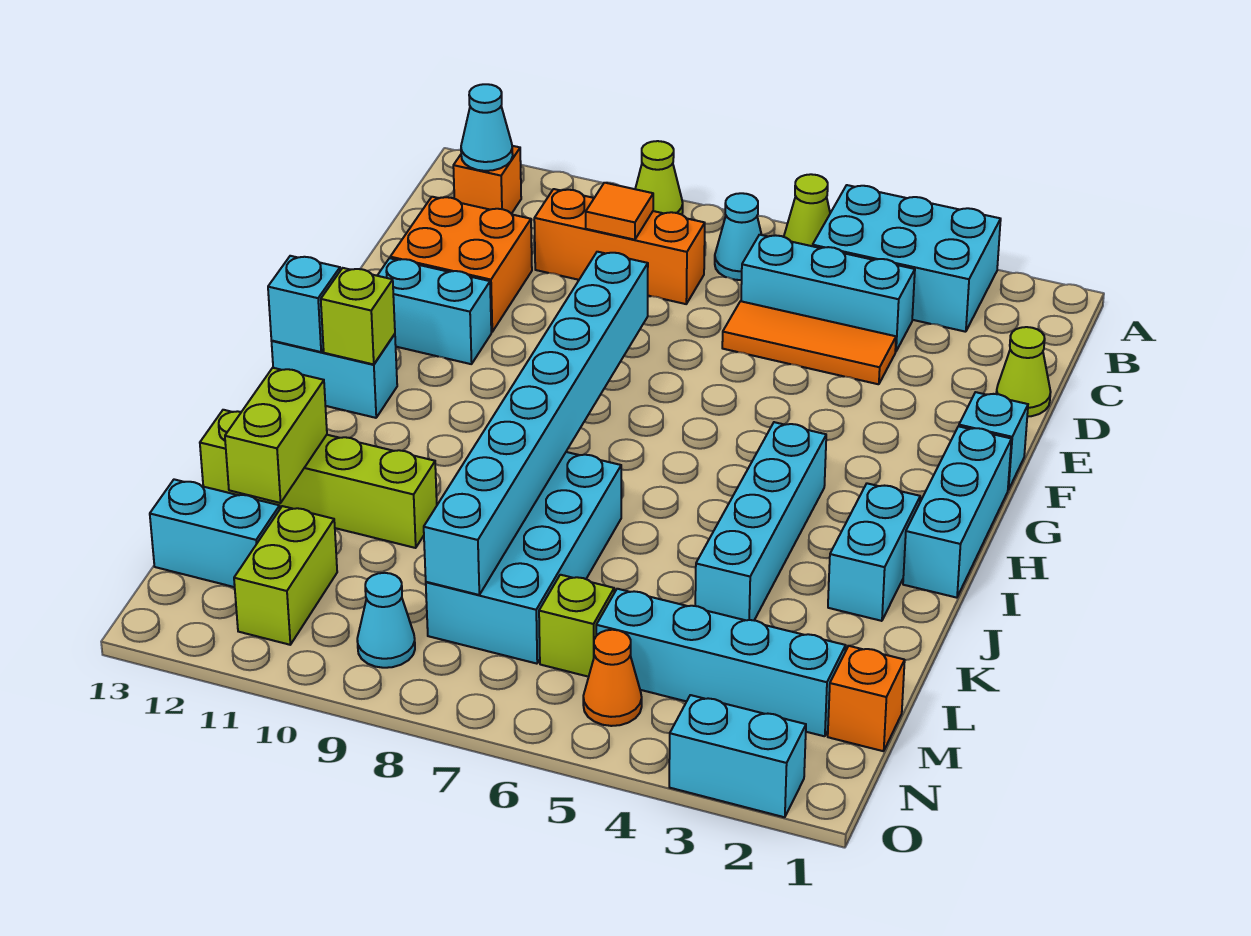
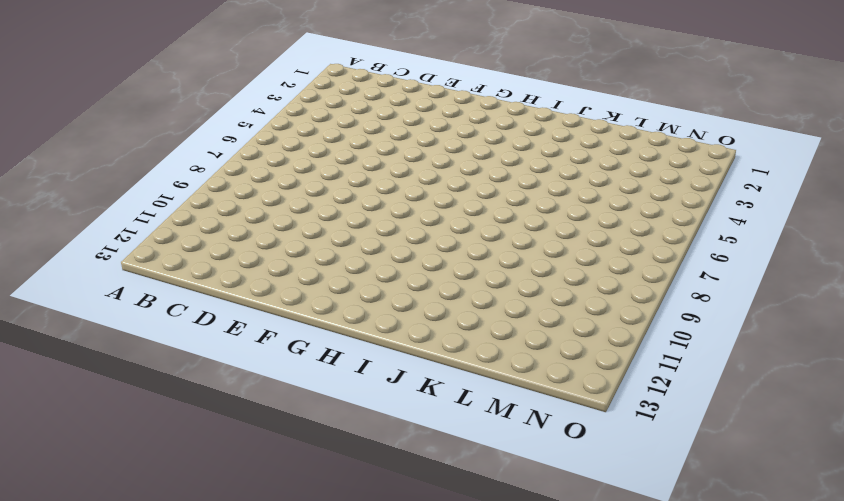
none -> cyan 2x3 brick [813,185,1001,332]
none -> lime 1x1 cone [784,174,830,246]
none -> lime 1x1 cone [635,141,683,215]
none -> cyan 1x1 cone [715,193,761,280]

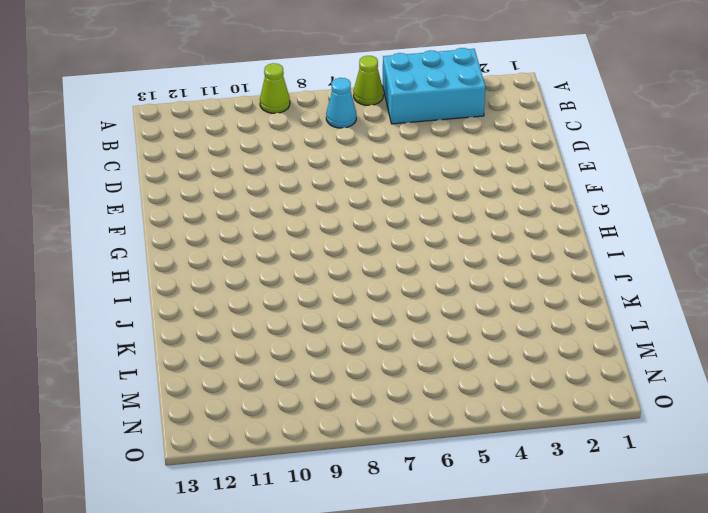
none -> orange 1x1 brick [453,146,521,214]
none -> cyan 1x3 brick [741,235,915,352]
none -> orange 1x3 brick [534,189,705,304]
none -> lime 1x1 cone [996,327,1051,417]

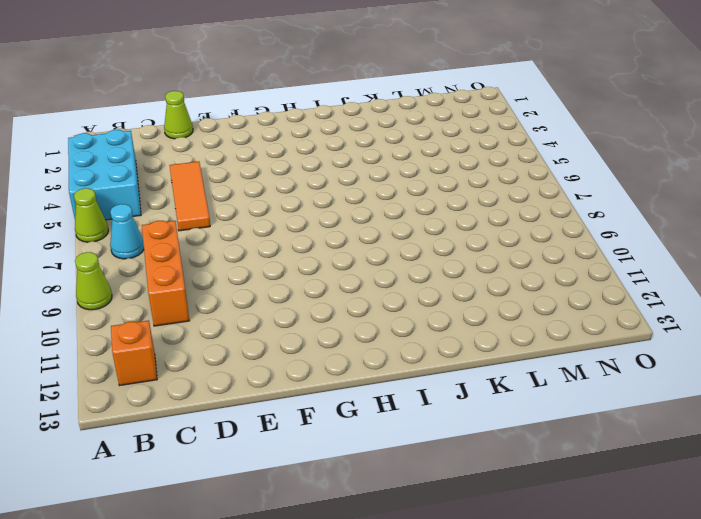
none -> cyan 1x3 brick [741,235,915,352]
none -> orange 2x2 brick [390,197,532,332]
none -> cyan 1x1 brick [959,392,1028,490]
none -> cyan 1x2 brick [377,258,491,364]

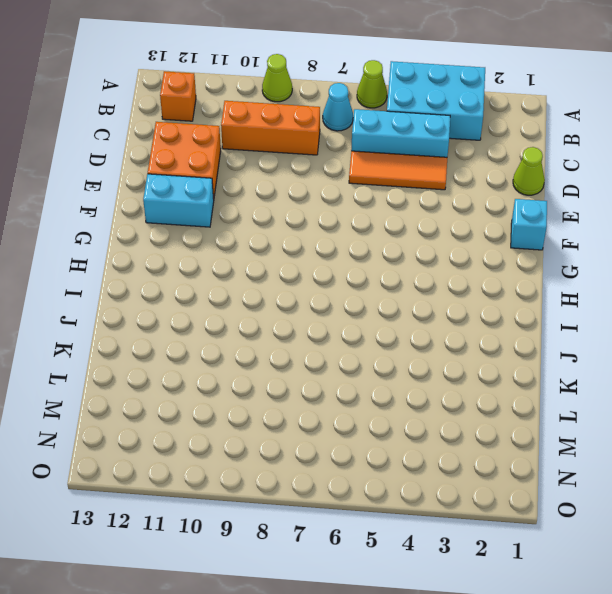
none -> cyan 1x3 brick [903,426,1012,598]
none -> cyan 1x4 brick [695,422,826,620]
none -> cyan 1x2 brick [272,334,397,418]
none -> cyan 1x2 brick [828,483,920,621]

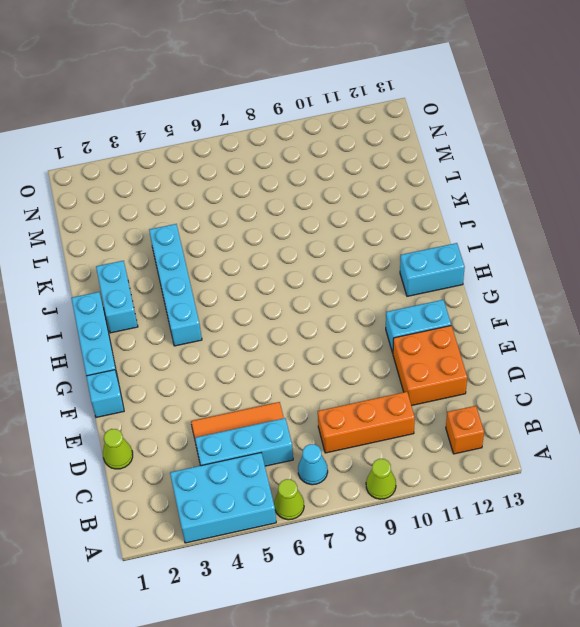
none -> cyan 2x4 brick [426,452,621,664]
none -> lime 1x4 brick [200,410,437,548]
none -> orange 1x1 brick [828,646,905,751]
none -> cyan 1x4 brick [596,589,846,736]

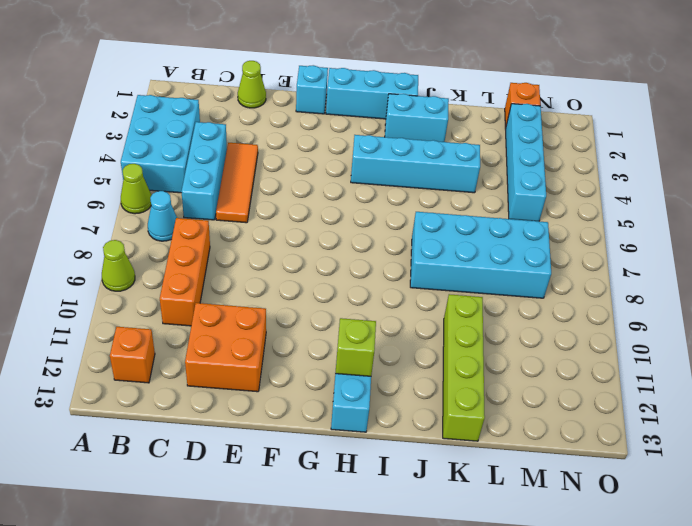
none -> cyan 1x2 brick [377,258,491,364]
none -> lime 1x1 brick [539,575,614,677]
none -> lime 1x2 brick [234,506,337,645]
none -> cyan 1x2 brick [150,479,280,587]

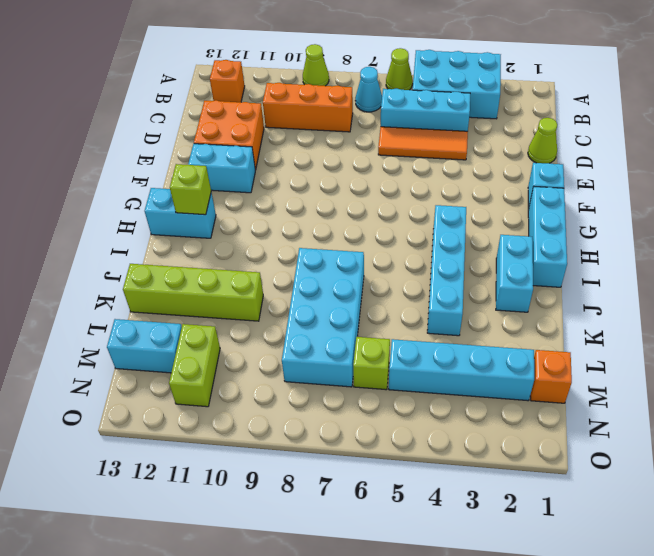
none -> orange 1x1 cone [583,630,642,726]
none -> cyan 1x1 cone [357,573,415,668]
none -> cyan 1x2 brick [669,695,806,817]
none -> cyan 1x1 cone [461,84,513,171]

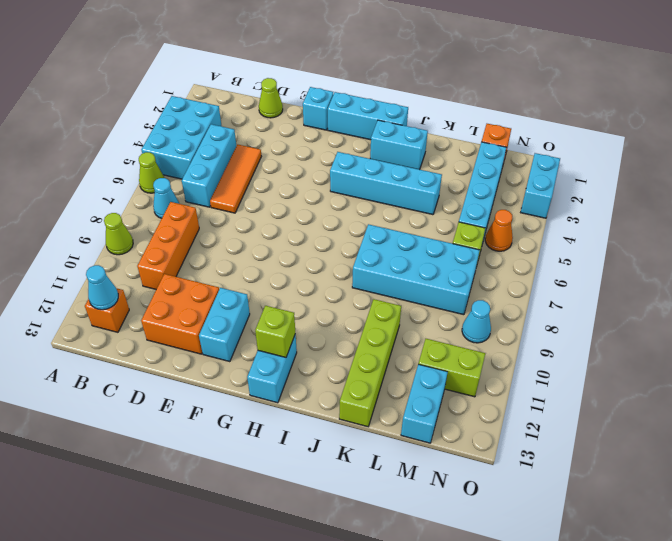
none -> orange 1x1 tile [586,183,653,240]
none -> cyan 1x8 brick [424,252,648,595]
none -> cyan 1x1 brick [268,256,340,352]
none -> lime 1x2 brick [225,368,327,503]

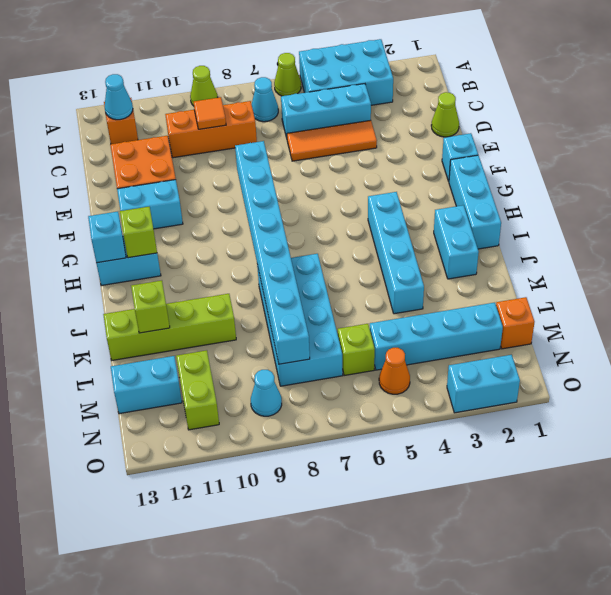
lime 1x1 brick [131,281,170,333] -> lime 1x2 brick [225,368,327,503]

